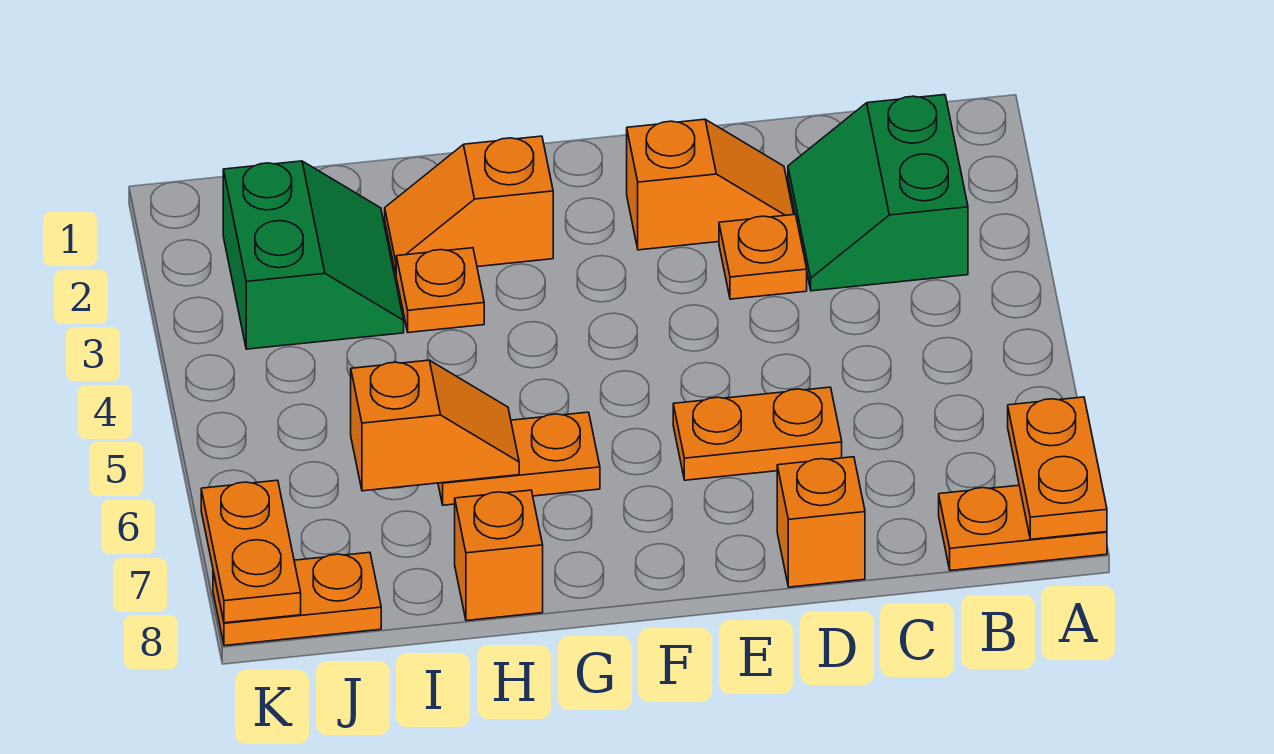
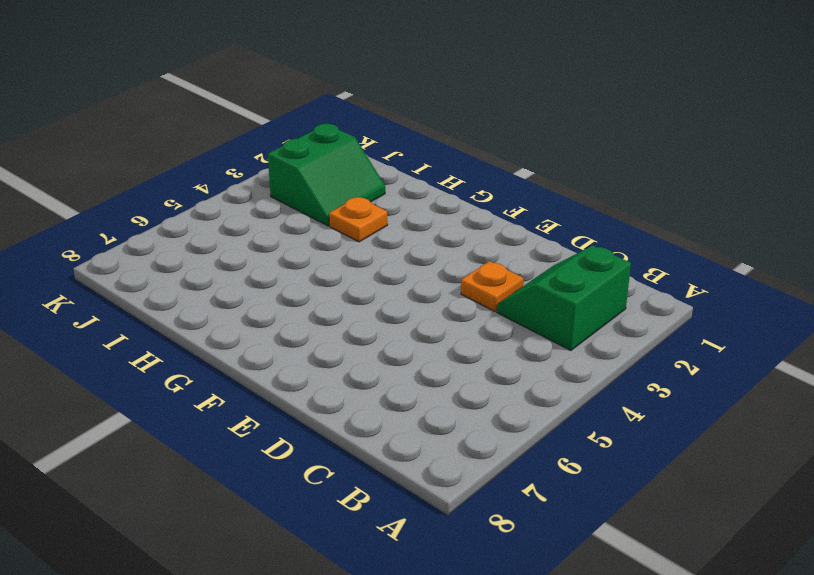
none -> orange 1x2 plate [939,485,1107,571]
none -> orange 1x2 slope [627,119,794,250]
none -> orange 1x2 plate [673,387,842,480]

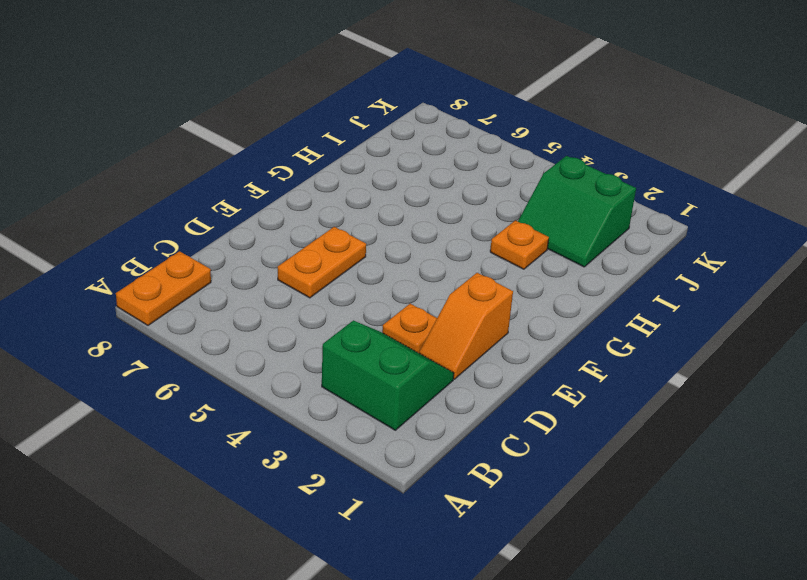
none -> orange 1x1 brick [777,457,865,587]
none -> orange 1x2 slope [385,136,553,273]
none -> orange 1x2 plate [438,412,600,505]

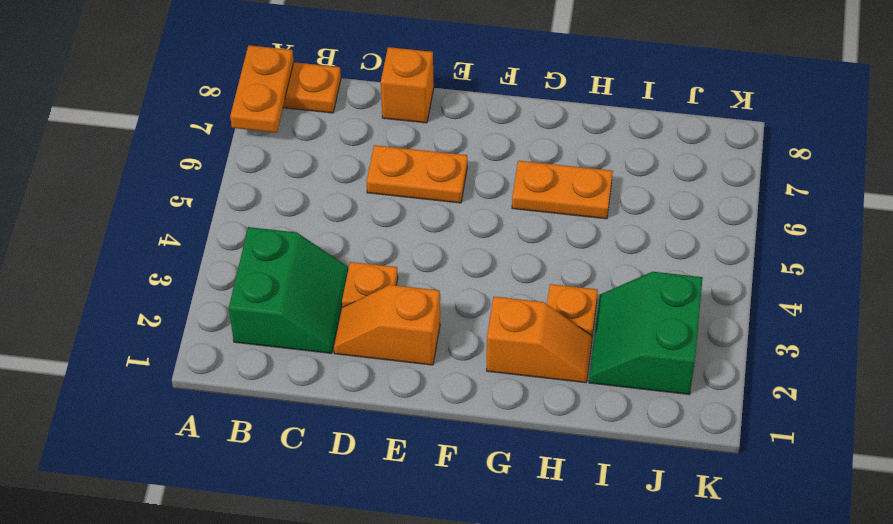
none -> orange 1x1 brick [455,490,543,621]
none -> orange 1x2 plate [213,552,381,646]
none -> orange 1x2 slope [351,360,519,491]

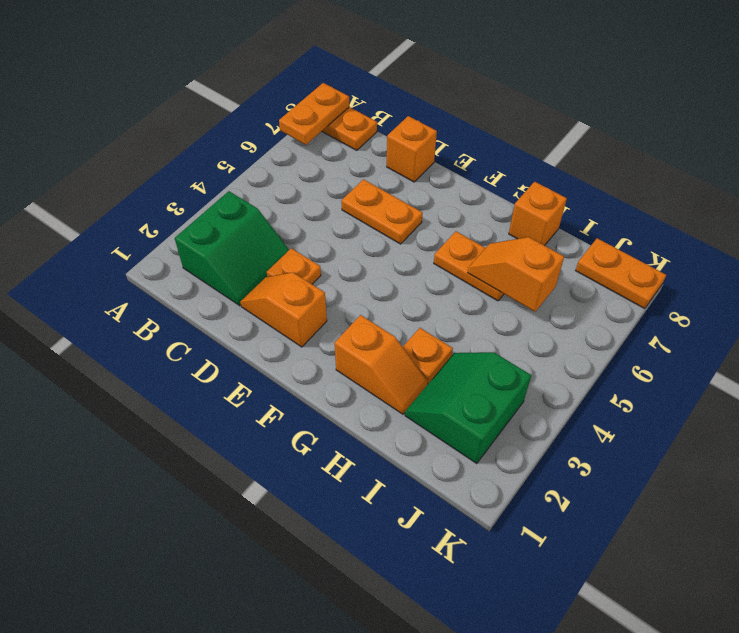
none -> orange 1x2 plate [201,480,301,623]

